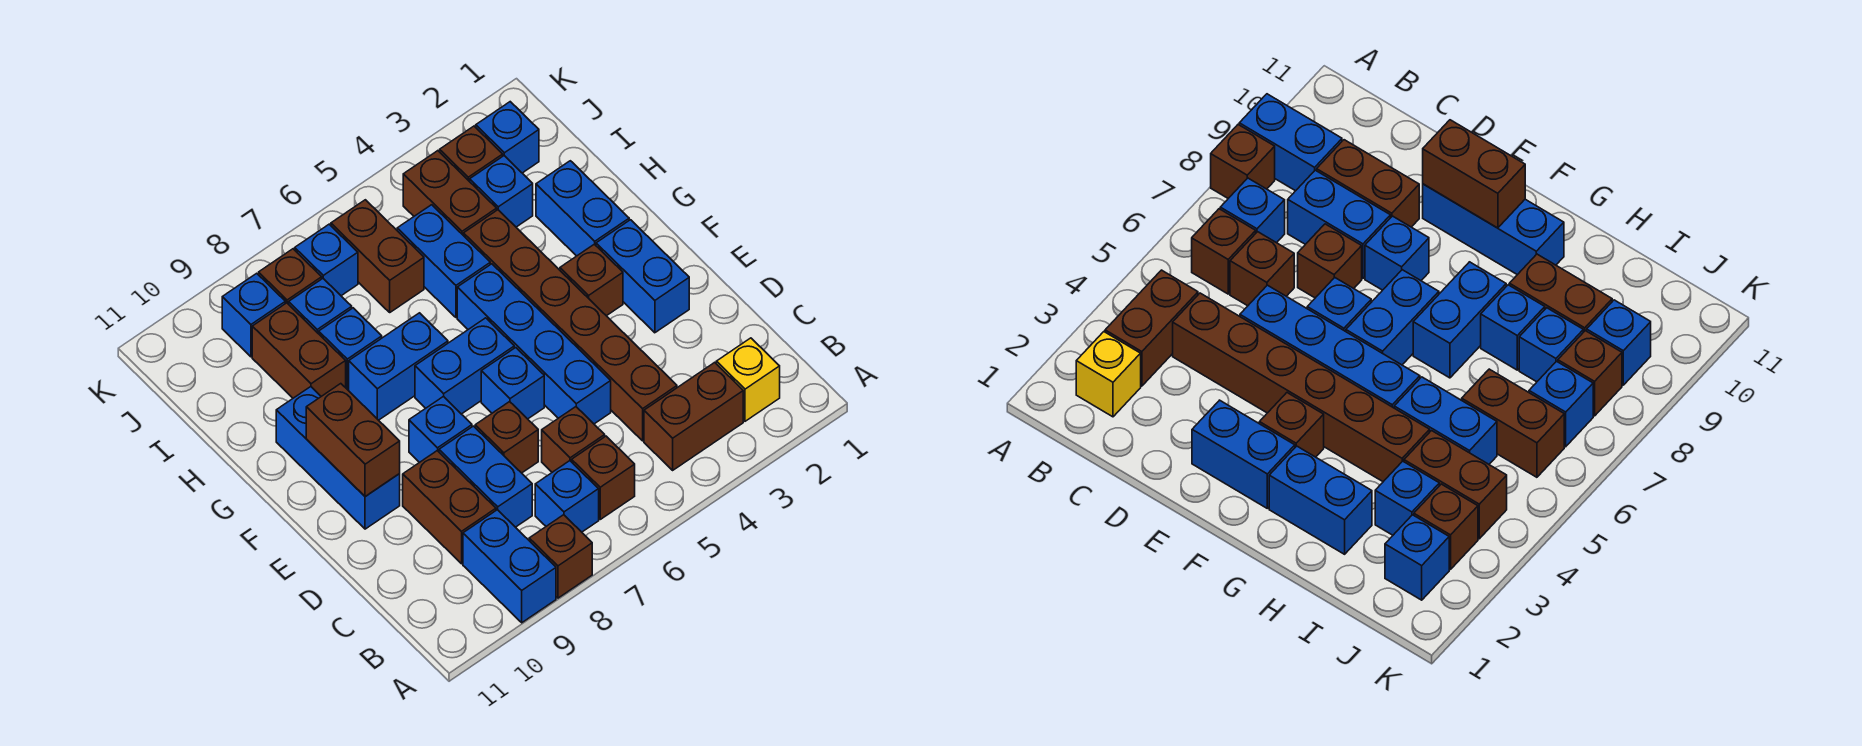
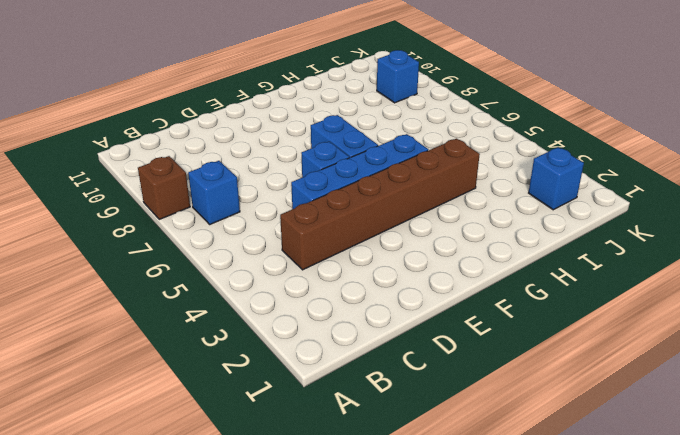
none -> blue 1x2 brick [463,510,556,623]
none -> yellow 1x1 brick [716,338,780,421]
none -> brown 1x2 brick [644,362,743,470]
none -> brown 1x1 brick [572,436,635,519]

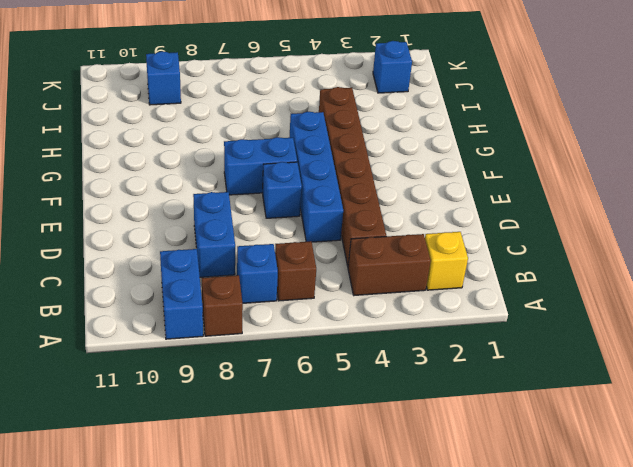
none -> brown 1x1 brick [542,407,605,472]
none -> brown 1x2 brick [403,451,496,564]
none -> brown 1x1 brick [475,402,538,473]
none -> blue 1x2 brick [596,220,689,333]

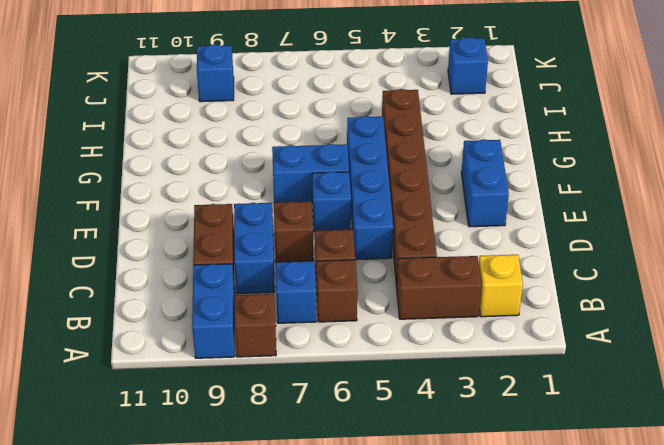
none -> blue 1x1 brick [409,397,472,462]
none -> blue 1x3 brick [276,387,400,529]
none -> brown 1x1 brick [560,244,623,316]
none -> blue 1x2 brick [536,161,629,256]

